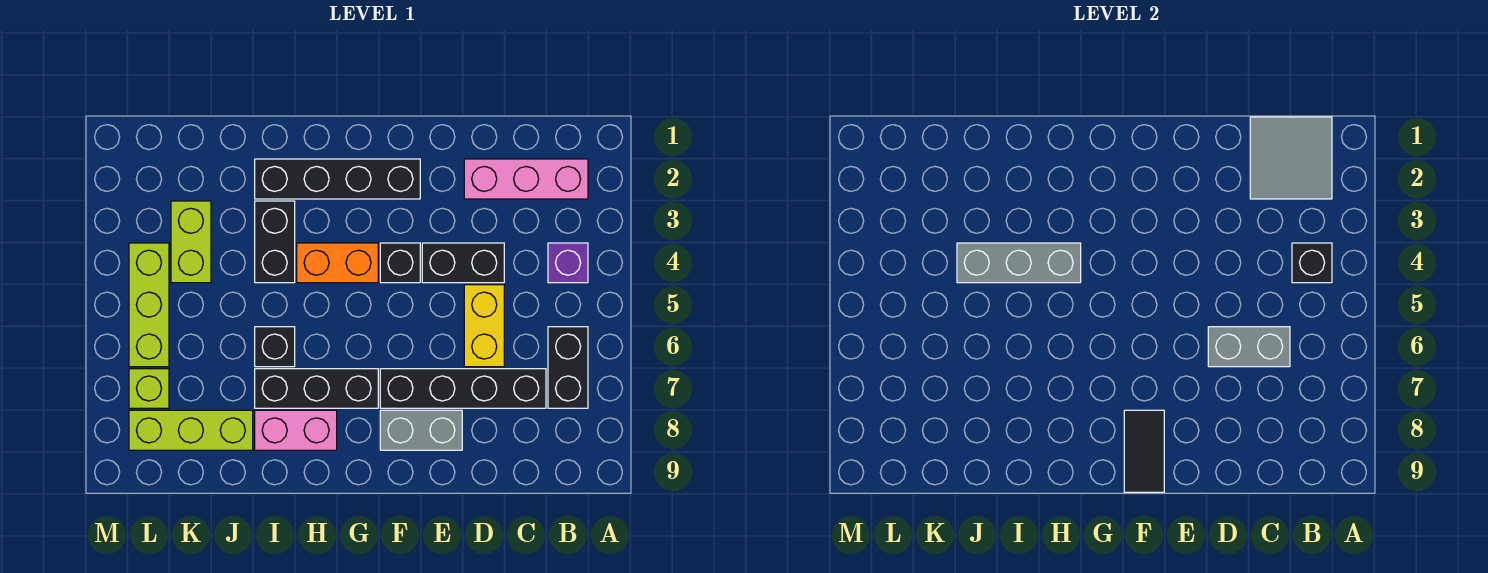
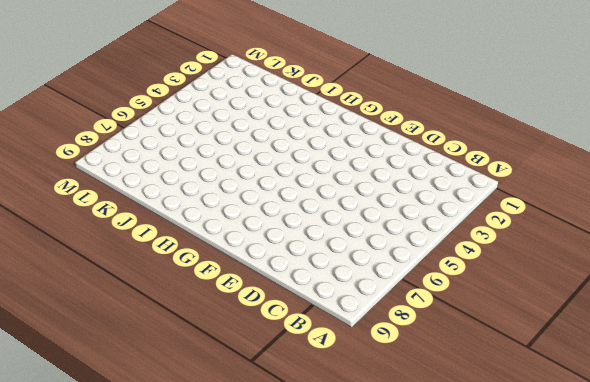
none -> pink 1x3 brick [464,159,588,199]
none -> purple 1x1 brick [548,243,588,283]
none -> black 1x2 brick [548,327,588,408]

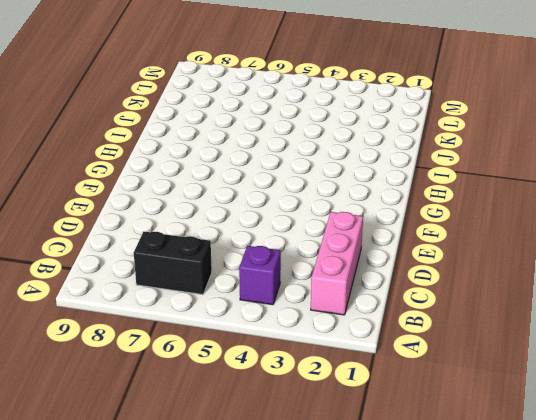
none -> black 1x4 brick [380,369,546,408]
none -> black 1x2 brick [422,243,504,283]
none -> yellow 1x2 brick [464,285,504,367]

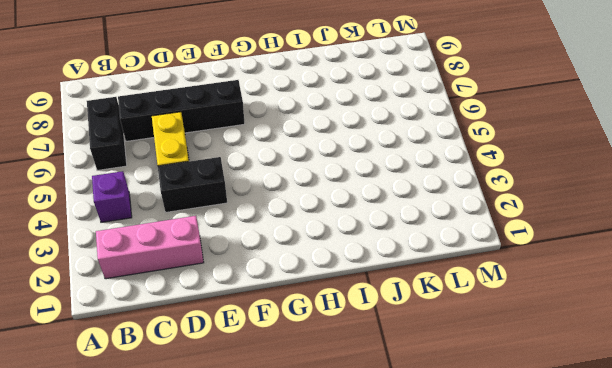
none -> grey 1x2 brick [380,410,462,450]
none -> black 1x4 brick [255,159,420,199]
none -> black 1x1 brick [380,243,420,283]

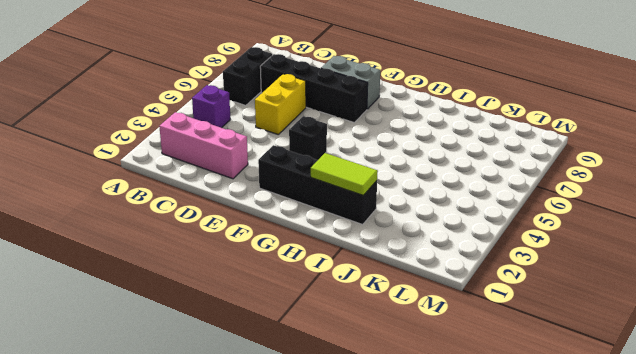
lime 1x2 tile [311,153,378,196] -> none
none -> black 1x2 brick [422,243,504,283]
none -> orange 1x2 brick [297,243,378,283]
none -> black 1x3 brick [255,369,378,408]

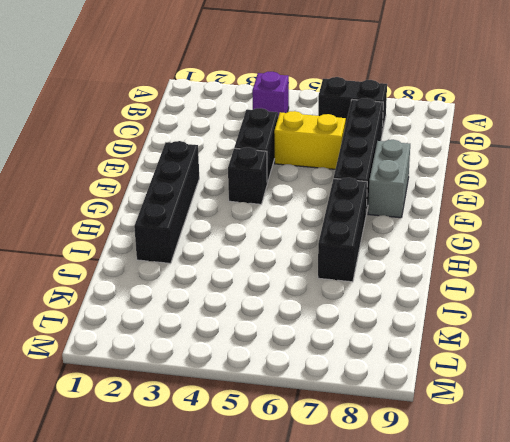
none -> pink 1x3 brick [464,159,588,199]
none -> orange 1x2 brick [297,243,378,283]
none -> pink 1x2 brick [255,410,337,450]

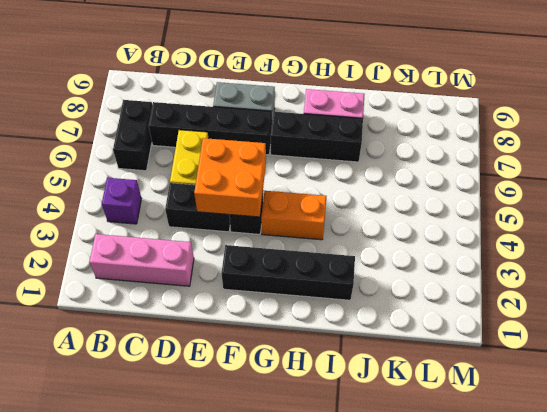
orange 2x2 brick [194,138,266,217] -> none
none -> black 1x2 brick [255,201,295,283]
none -> black 1x1 brick [255,327,295,367]
none -> lime 1x3 brick [129,410,253,450]

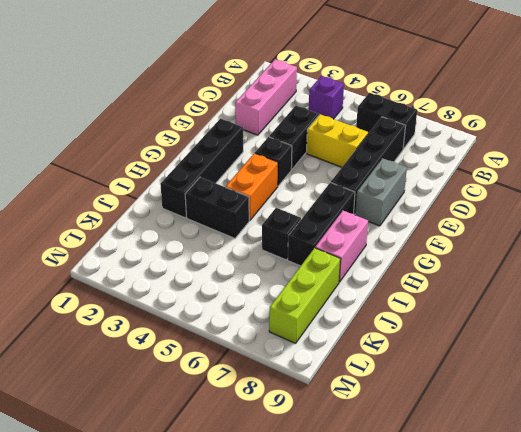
none -> lime 1x2 brick [171,201,211,283]
none -> lime 1x3 brick [129,243,169,367]
none -> lime 1x1 brick [129,369,169,408]

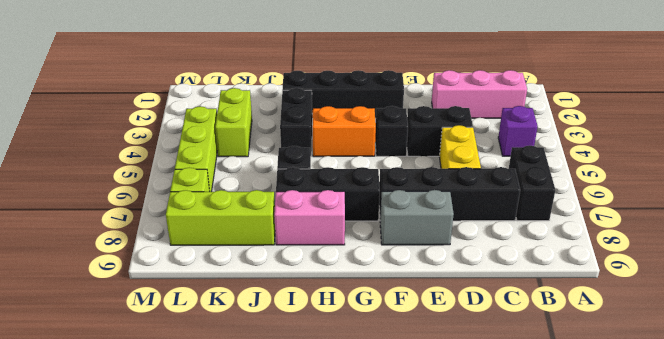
none -> grey 2x2 tile [1250,117,1332,199]
none -> black 1x1 brick [1292,243,1332,283]
none -> grey 1x2 brick [1208,327,1290,367]

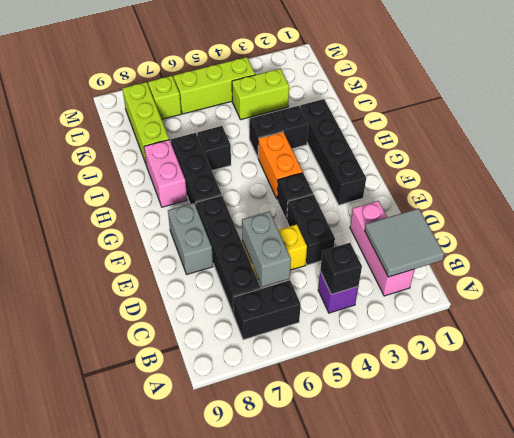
none -> black 1x2 tile [1124,410,1164,492]
none -> grey 1x3 brick [957,243,1081,283]

